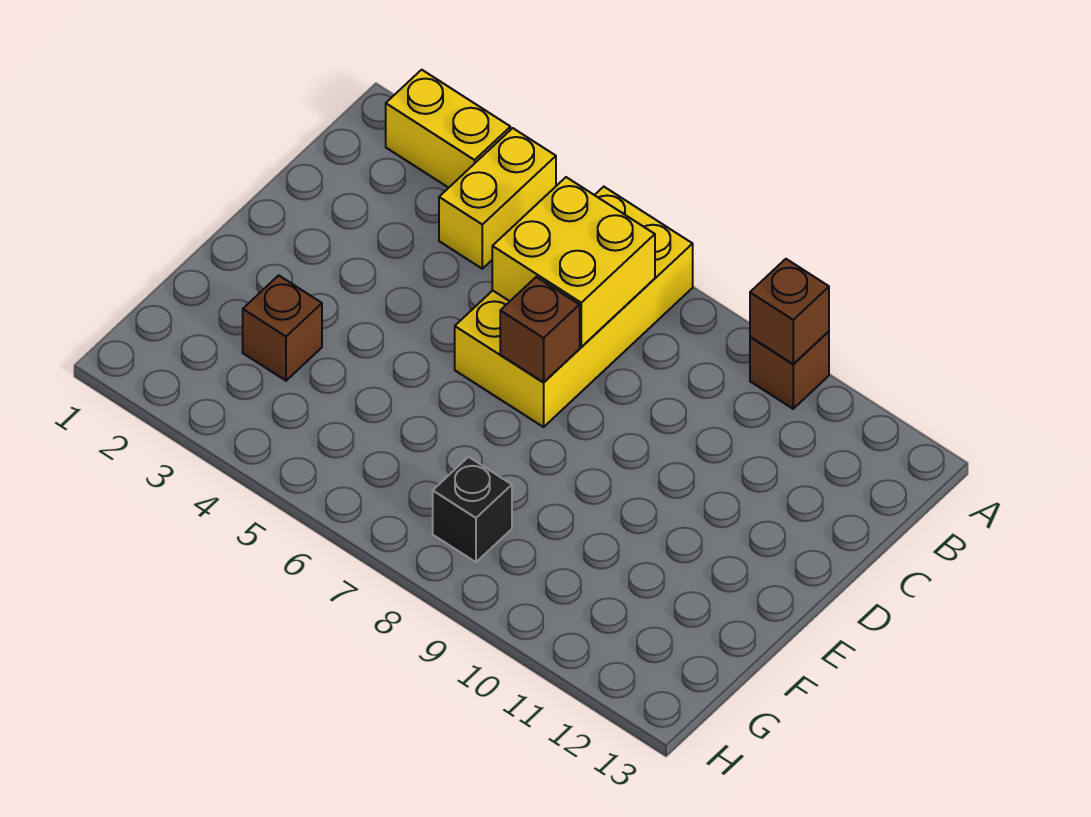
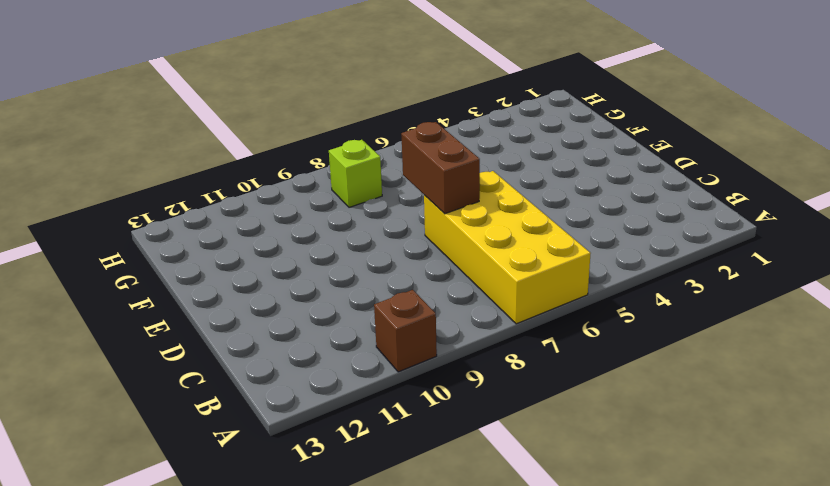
brown 1x2 brick [401,122,480,214] -> brown 1x1 brick [500,277,580,382]
lime 1x1 brick [329,140,382,207] -> black 1x1 brick [433,457,512,562]
none -> yellow 1x2 brick [386,70,510,188]
none -> yellow 1x2 brick [439,128,556,269]

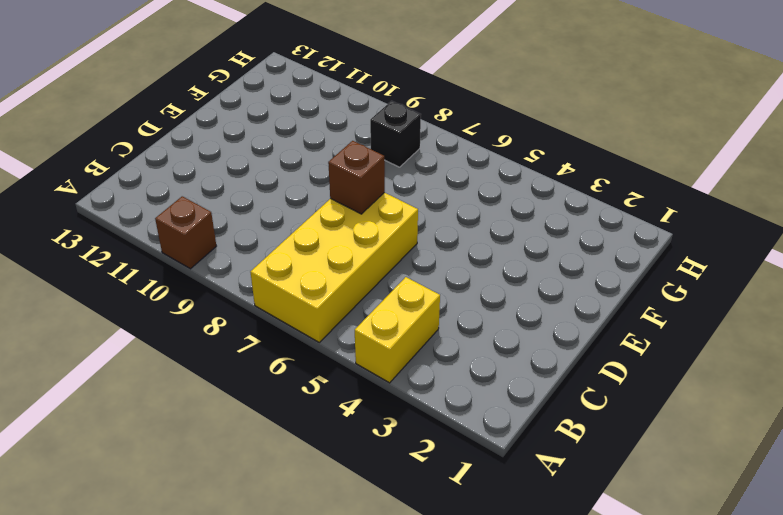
none -> yellow 1x2 brick [386,70,510,188]
none -> brown 1x1 brick [243,275,322,381]

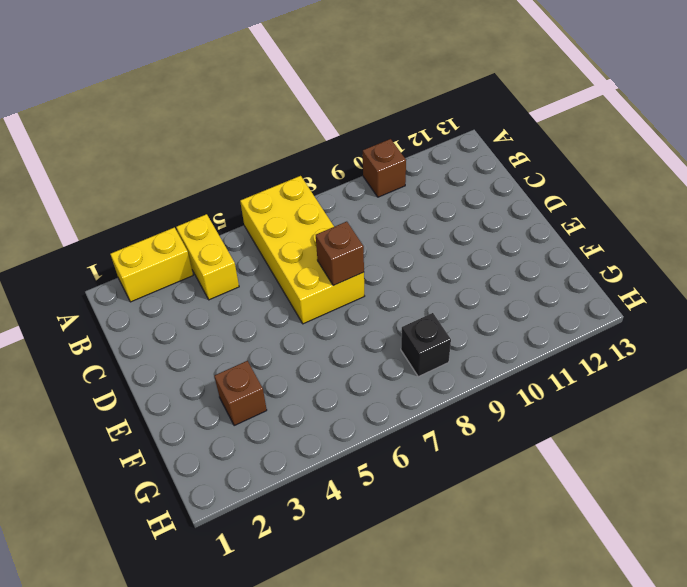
none -> brown 1x1 brick [750,259,829,364]
none -> yellow 2x2 brick [492,177,655,347]

